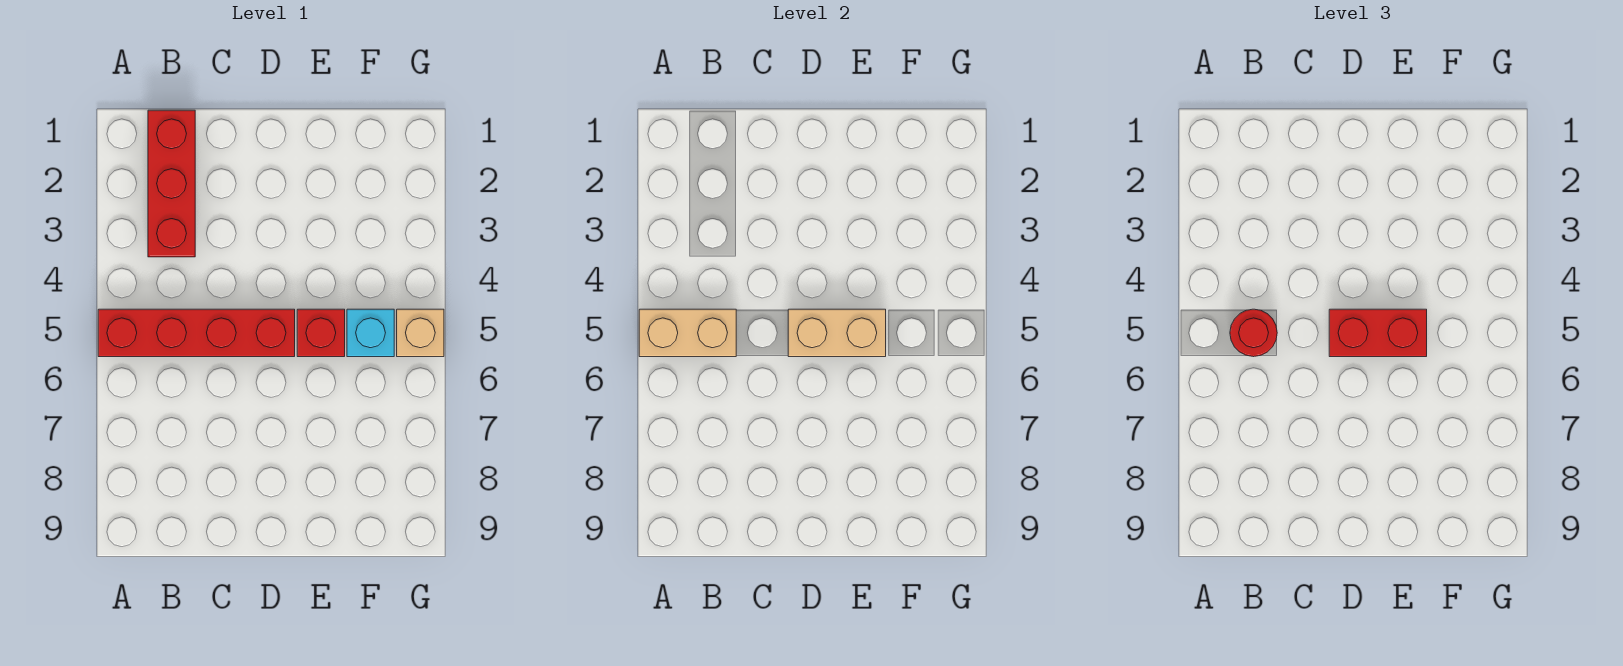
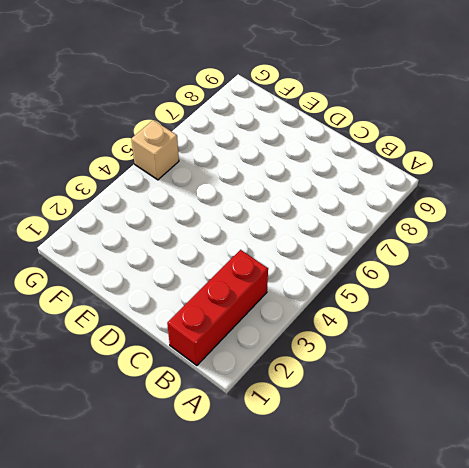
none -> red 1x4 brick [98,309,295,357]
none -> red 1x1 brick [297,309,345,357]

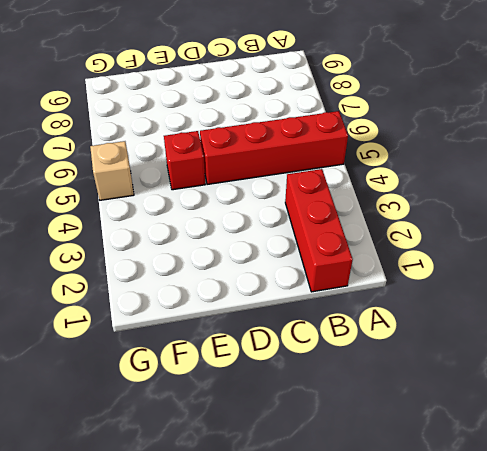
none -> cyan 1x1 brick [347,309,394,357]
none -> tan 1x2 brick [639,309,736,357]

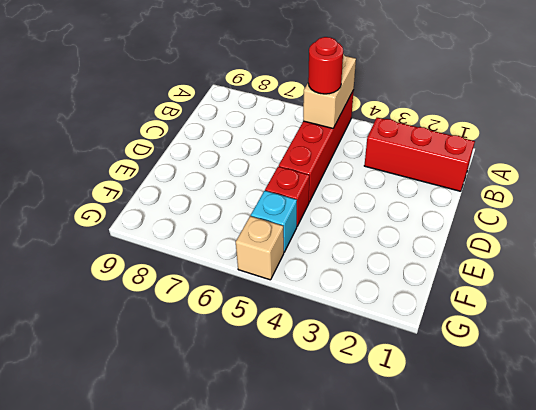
none -> tan 1x2 brick [788,309,886,357]
none -> red 1x2 brick [1329,309,1427,357]

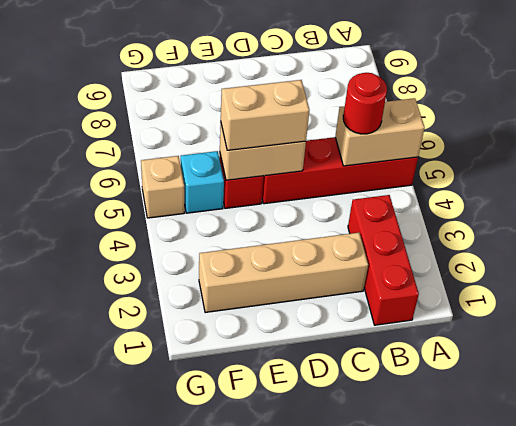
tan 1x4 brick [199,233,368,313] -> none
tan 1x2 brick [221,80,309,150] -> red 1x2 brick [1329,309,1427,357]

